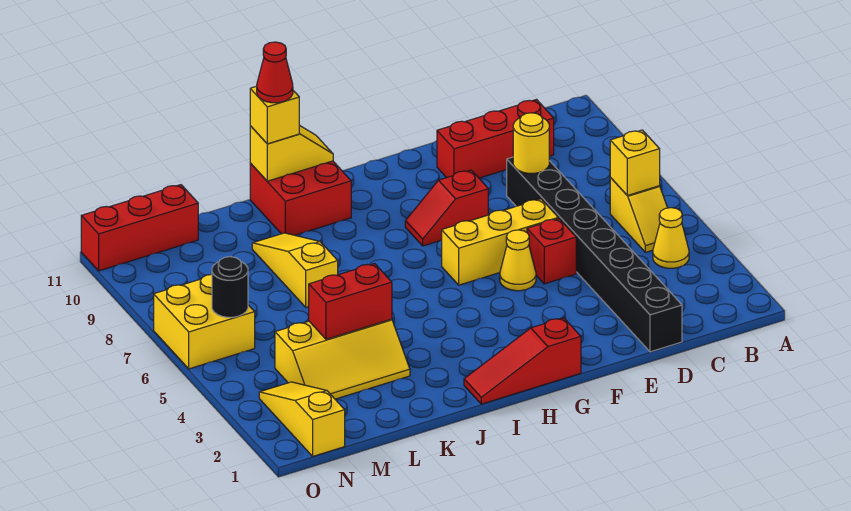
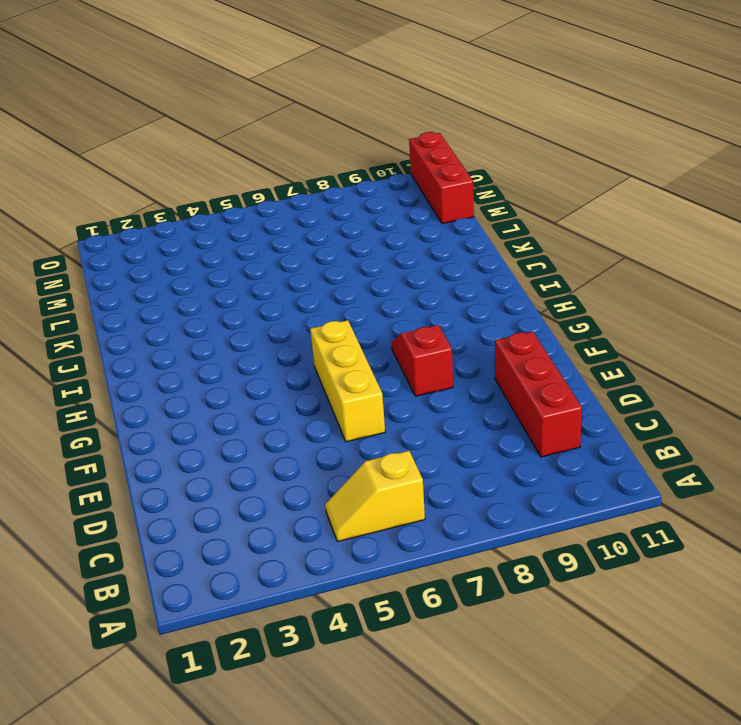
none -> yellow 1x1 cone [653,208,689,268]
none -> black 1x8 brick [507,157,682,352]
none -> red 1x1 brick [527,218,576,284]

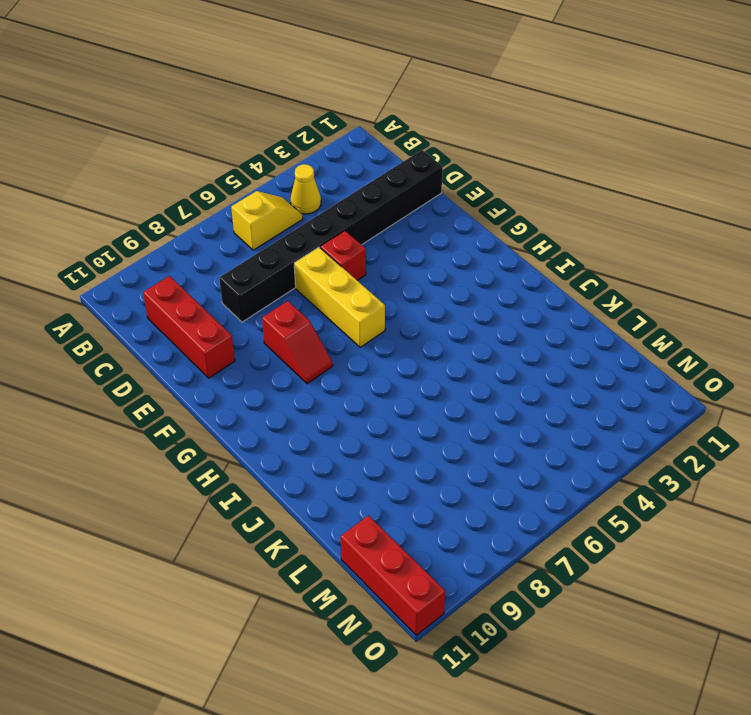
none -> yellow 1x1 cone [500,230,536,291]
none -> red 1x3 slope [464,318,581,404]
none -> red 2x2 brick [250,161,351,235]

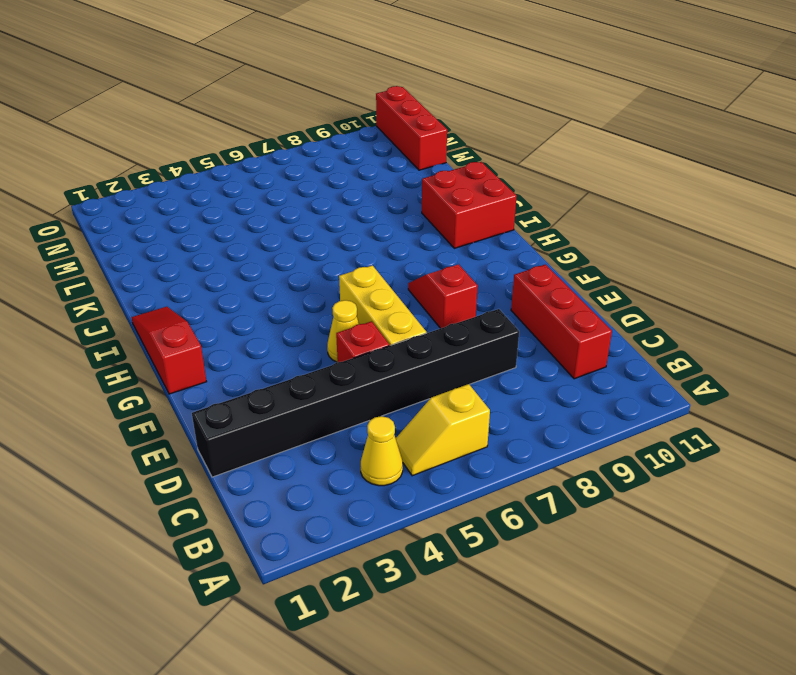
none -> yellow 2x3 slope [275,319,410,399]
none -> yellow 1x3 slope [252,233,338,307]
none -> yellow 1x3 slope [259,382,345,456]

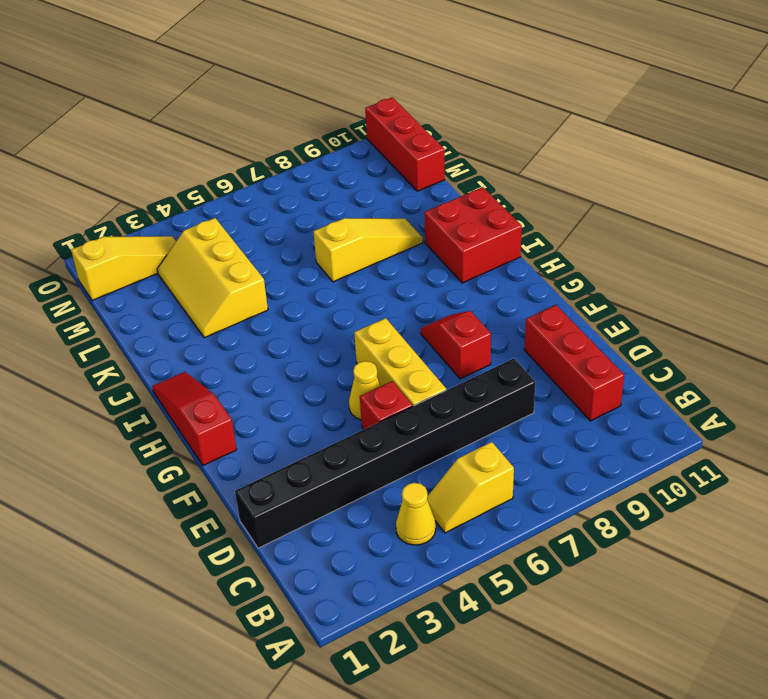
none -> yellow 2x2 brick [154,275,255,369]
none -> yellow 1x1 brick [610,130,660,195]
none -> yellow 1x1 round brick [513,113,549,173]

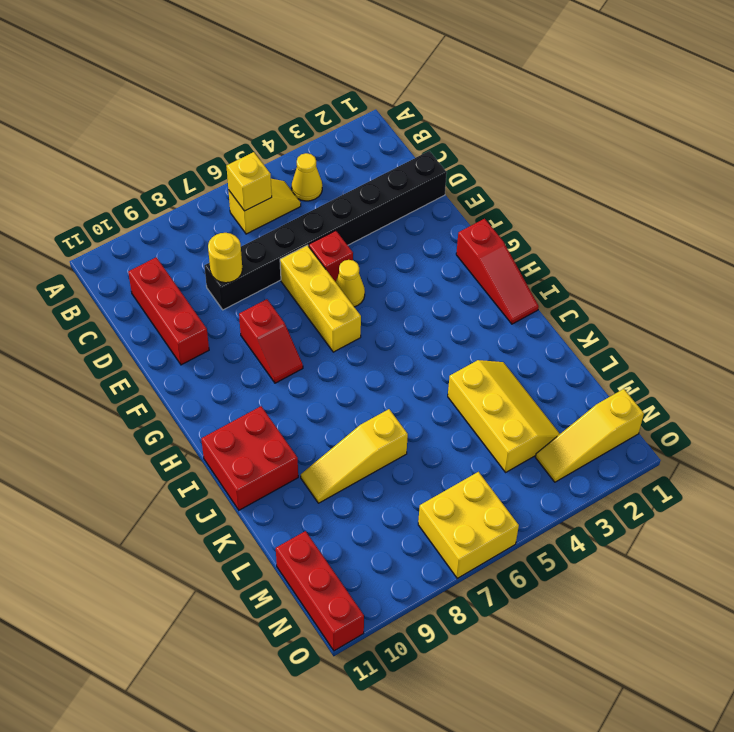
none -> yellow 1x2 slope [250,125,333,181]
none -> red 1x2 brick [309,264,392,339]
none -> black 1x1 round brick [212,257,248,317]

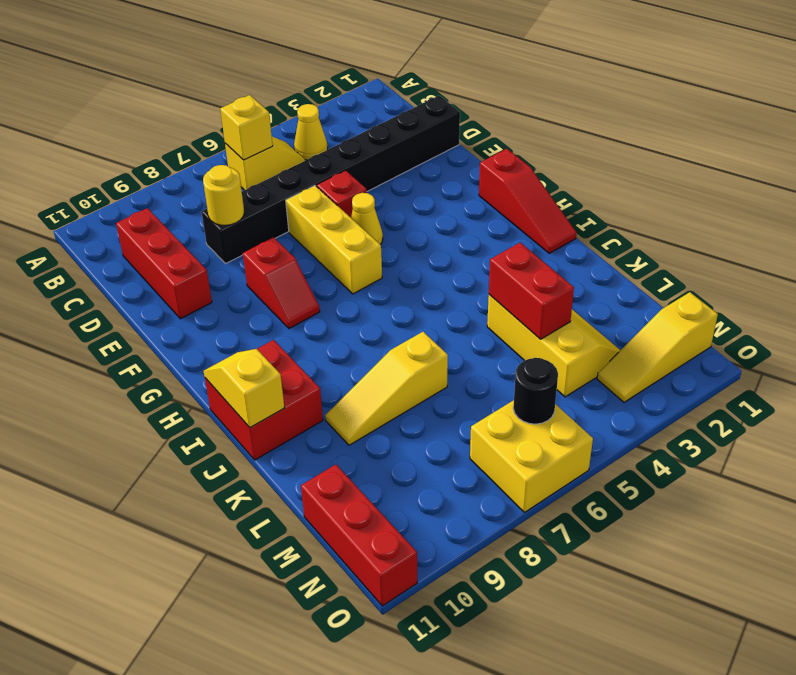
none -> yellow 1x1 brick [250,86,299,144]
none -> red 1x1 cone [257,42,293,103]

